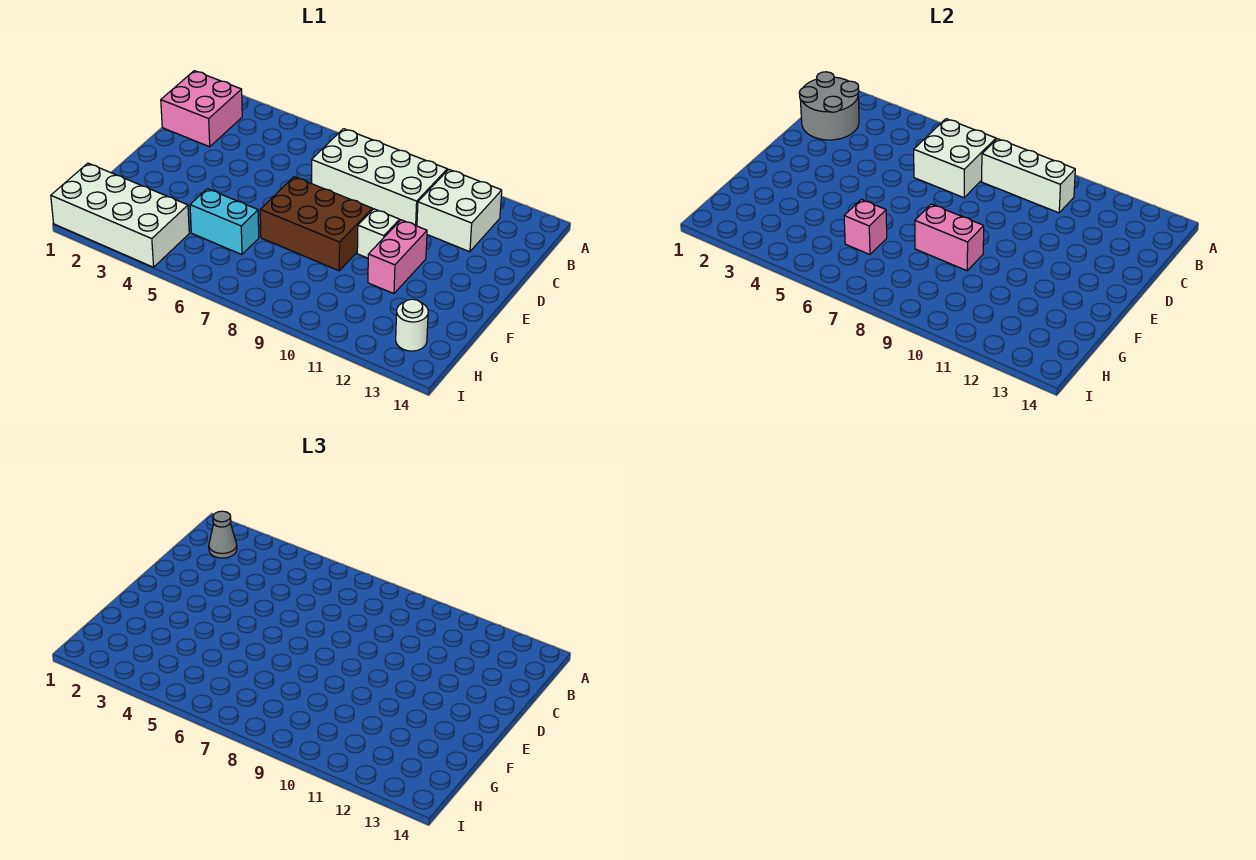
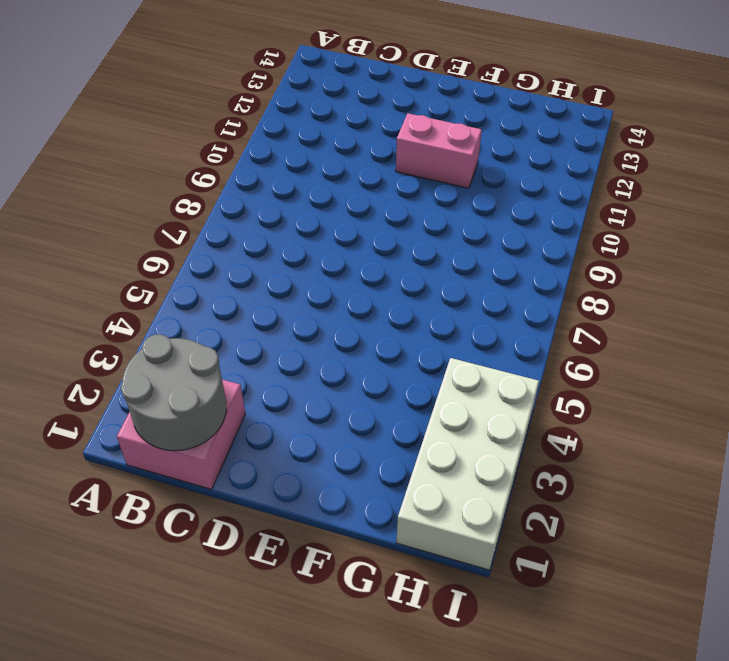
none -> white 2x4 brick [312,129,447,226]
none -> white 2x2 brick [417,170,502,252]
none -> brown 2x3 brick [260,177,372,271]

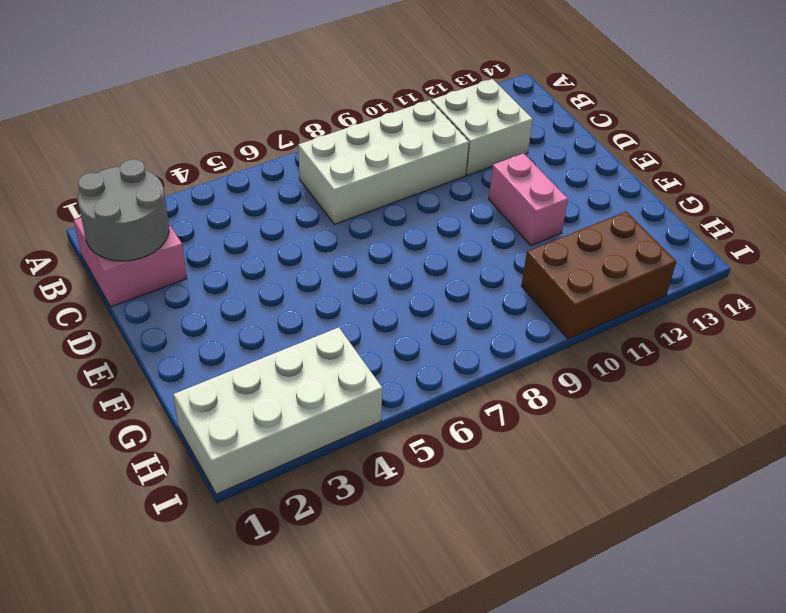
brown 2x3 brick [521,212,676,339] -> brown 2x3 brick moved to [260,177,372,271]
none -> white 1x1 brick [357,209,400,258]
none -> cyan 1x2 brick [190,189,259,255]
none -> white 1x1 round brick [396,299,428,351]

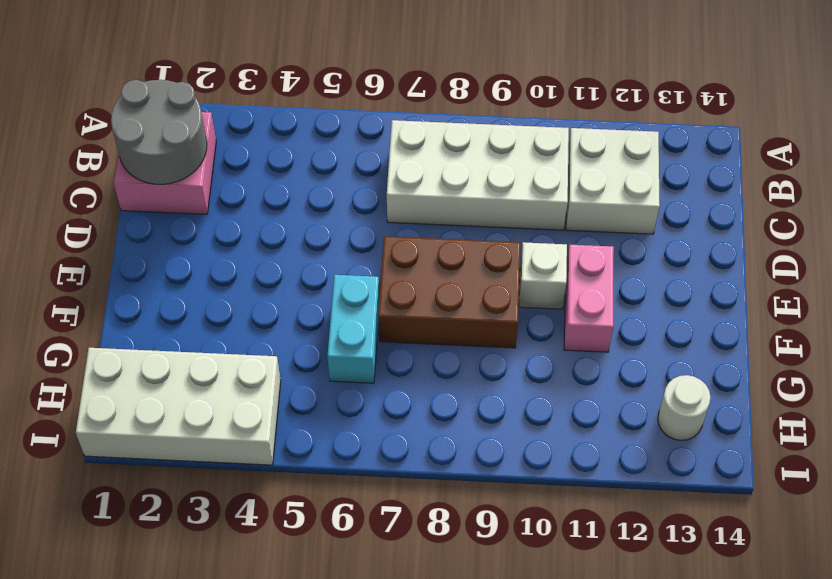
cyan 1x2 brick [327,275,379,383] -> cyan 1x2 brick turned to [190,189,259,255]
none -> white 2x2 brick [914,119,996,198]
none -> white 1x3 brick [982,139,1075,213]
none -> pink 1x2 brick [915,204,984,271]

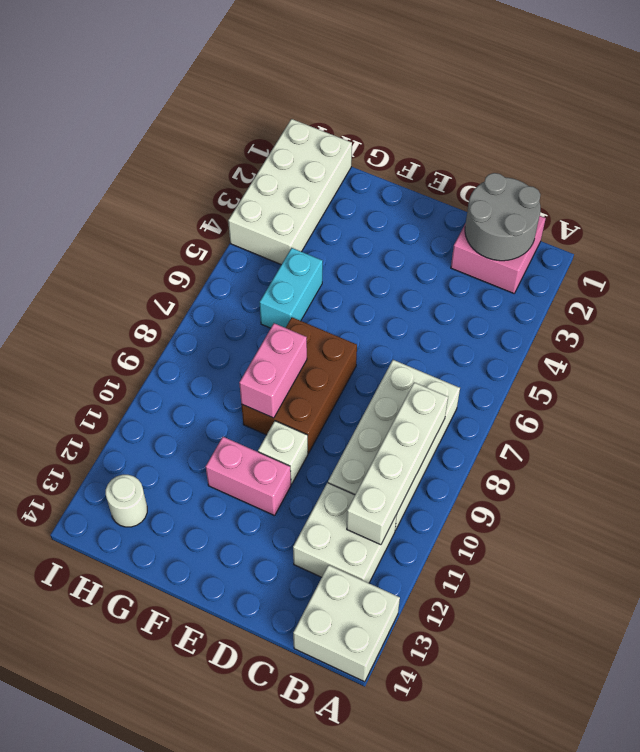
white 2x2 brick [293,565,400,682] -> white 2x2 brick moved to [914,119,996,198]
white 1x4 brick [347,382,448,545] -> white 1x3 brick [982,139,1075,213]
none -> pink 1x1 brick [844,199,887,255]
none -> grey 1x1 cone [209,511,237,558]

